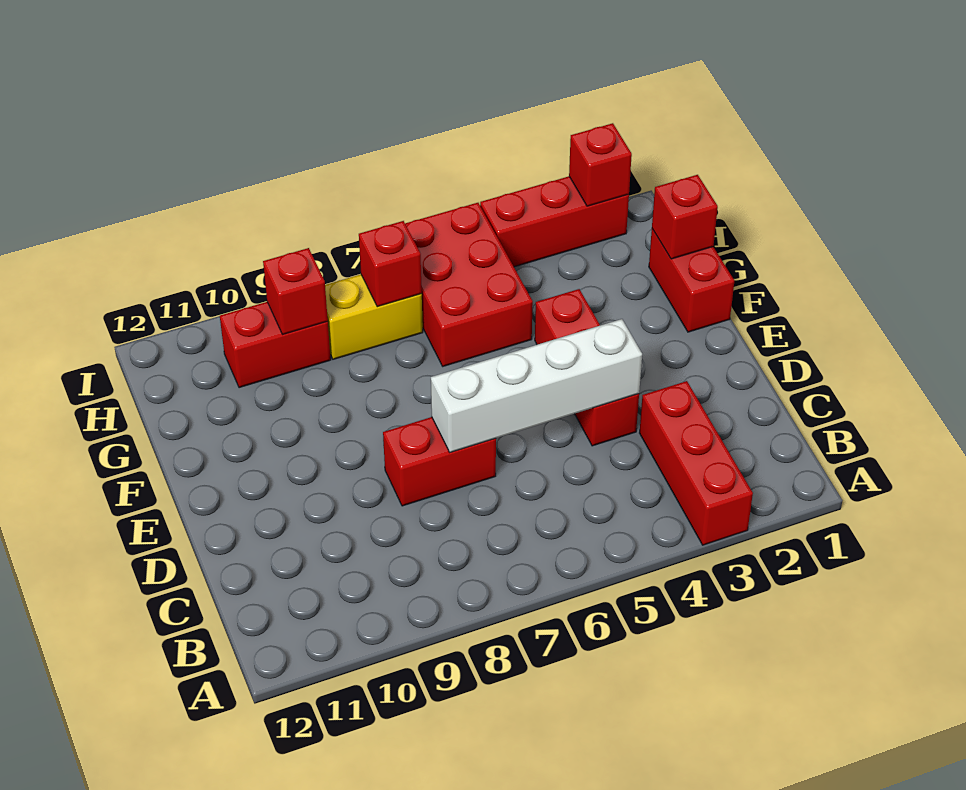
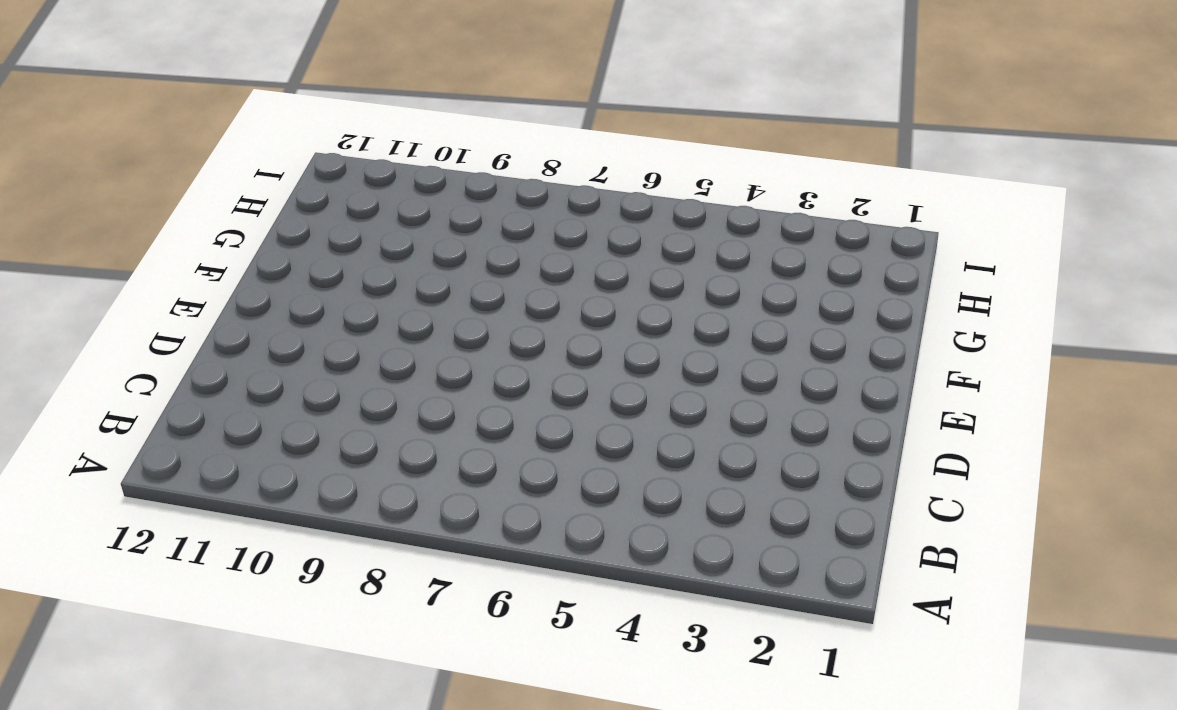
none -> red 1x3 brick [640,381,753,545]
none -> red 1x3 brick [535,289,639,446]
none -> red 1x2 brick [383,417,496,506]

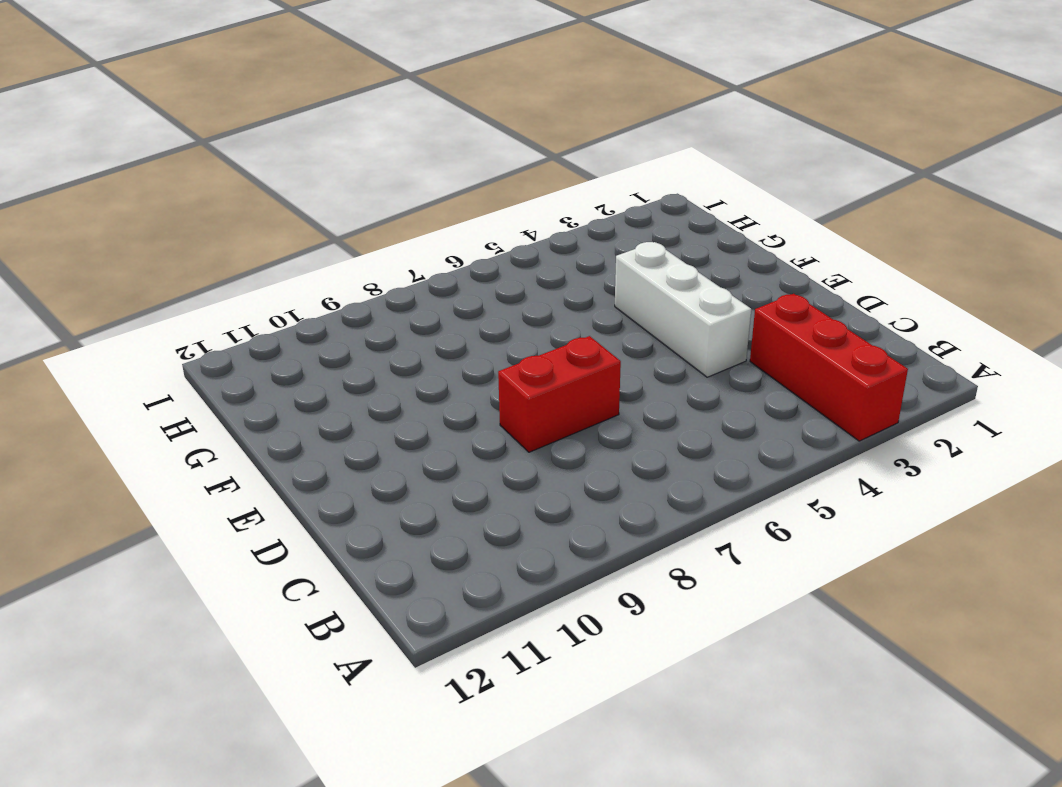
white 1x3 brick [615,242,751,377] -> red 1x3 brick [535,289,639,446]
none -> red 1x2 brick [649,229,734,332]
none -> red 2x3 brick [405,203,533,366]
none -> yellow 1x2 brick [325,275,423,359]

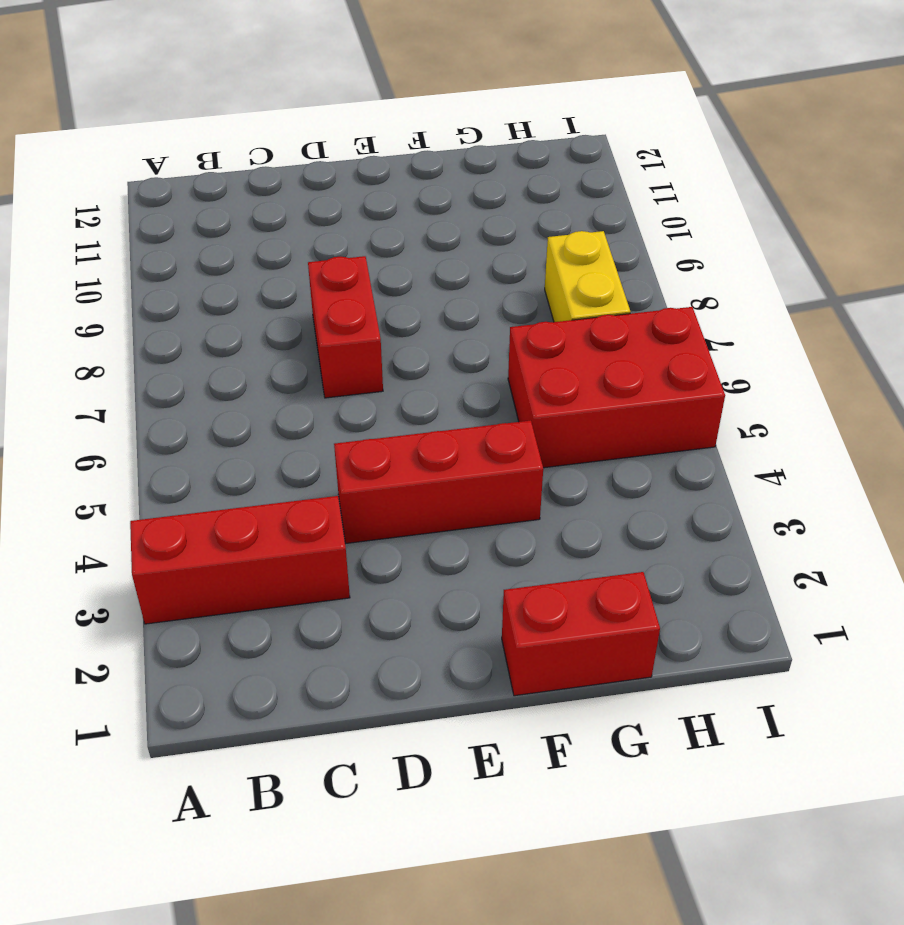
none -> red 1x2 brick [220,302,331,388]
none -> red 1x3 brick [480,176,629,267]
none -> white 1x4 brick [431,319,642,452]

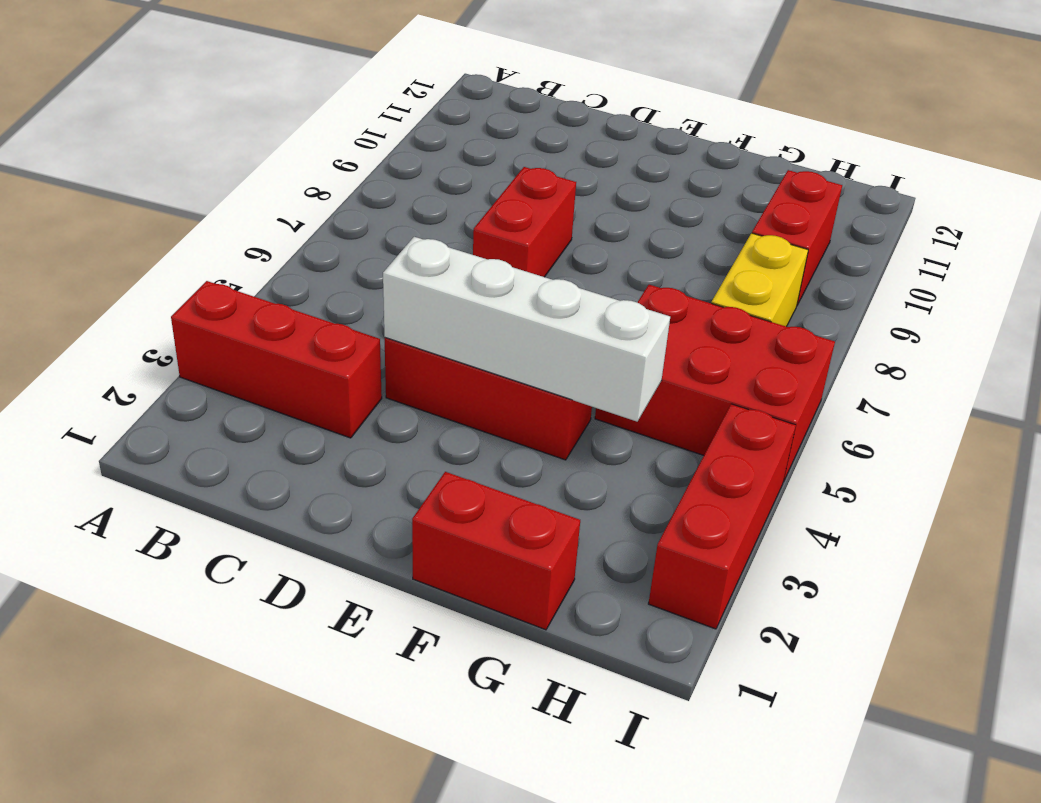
white 1x4 brick [383,237,670,421] -> white 1x4 brick turned to [431,319,642,452]
none -> red 1x1 brick [652,175,718,259]
none -> red 1x1 brick [359,221,422,307]
none -> red 1x1 brick [263,248,328,334]

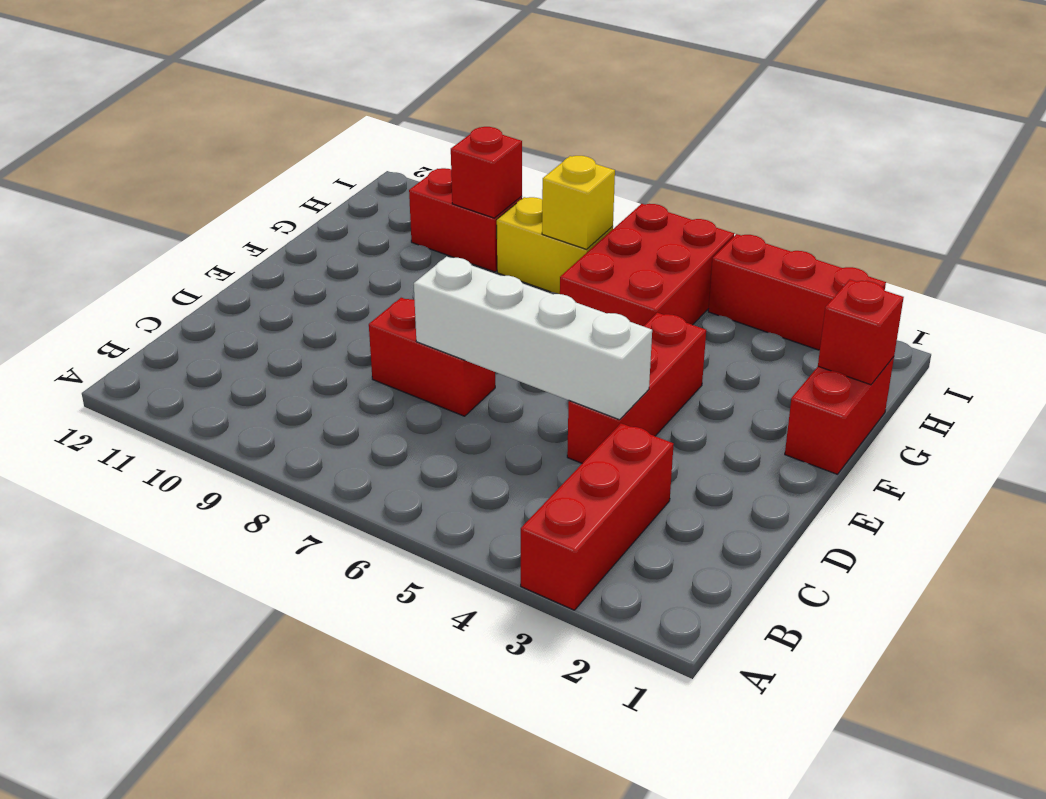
yellow 1x1 brick [542,156,615,249] -> red 1x1 brick [359,221,422,307]
none -> red 1x1 brick [569,123,632,206]

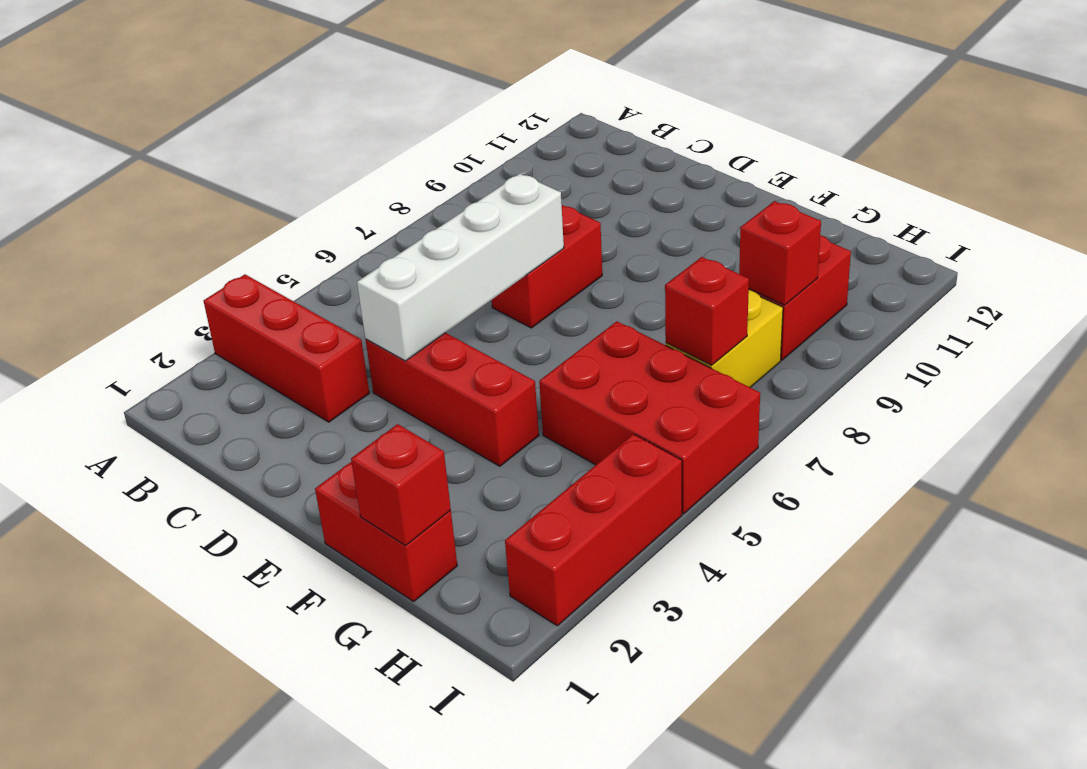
none -> red 1x1 brick [569,123,632,206]

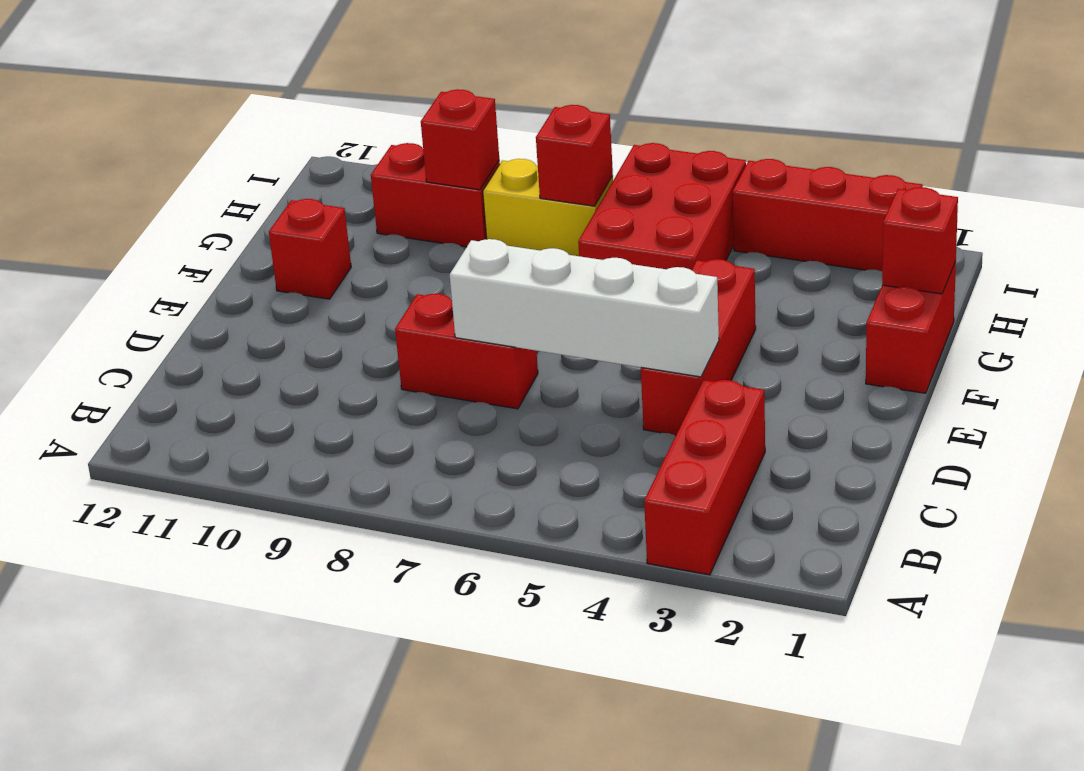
red 1x1 brick [269,199,351,299] -> red 1x1 brick moved to [569,123,632,206]

